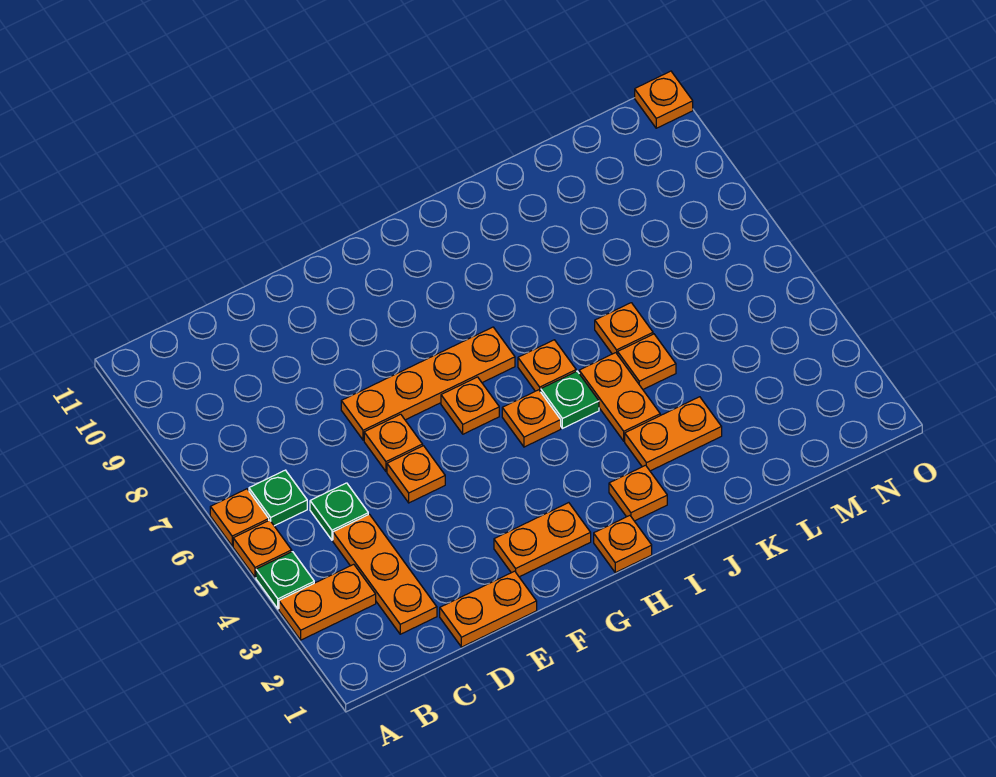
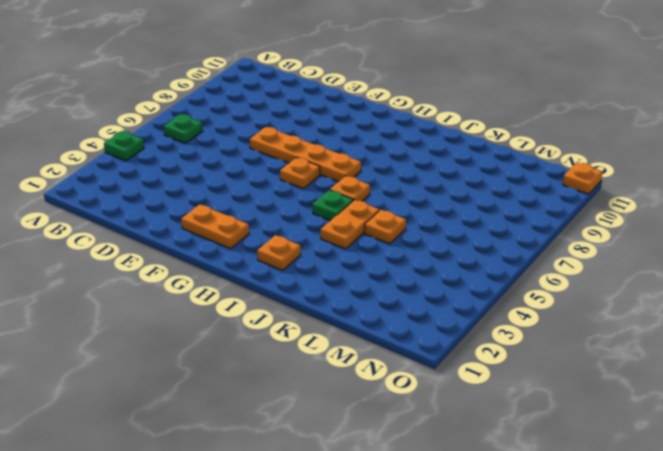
none -> orange 1x2 plate [279,564,376,640]
none -> orange 1x1 plate [233,520,292,577]
none -> orange 1x1 plate [210,489,269,546]

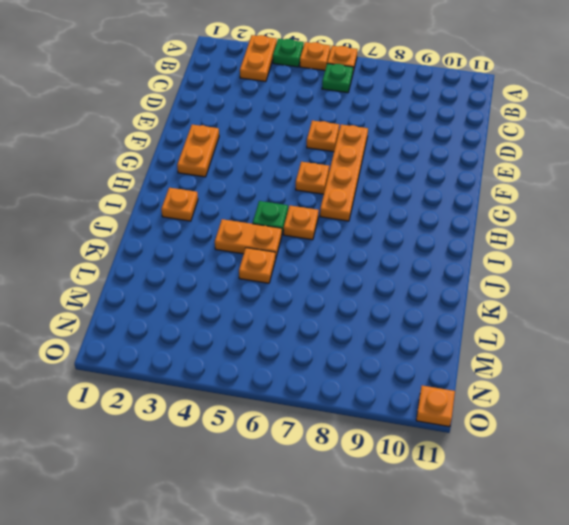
none -> orange 1x3 plate [333,514,437,634]
none -> green 1x1 plate [310,483,368,540]
none -> orange 1x2 plate [440,571,537,647]

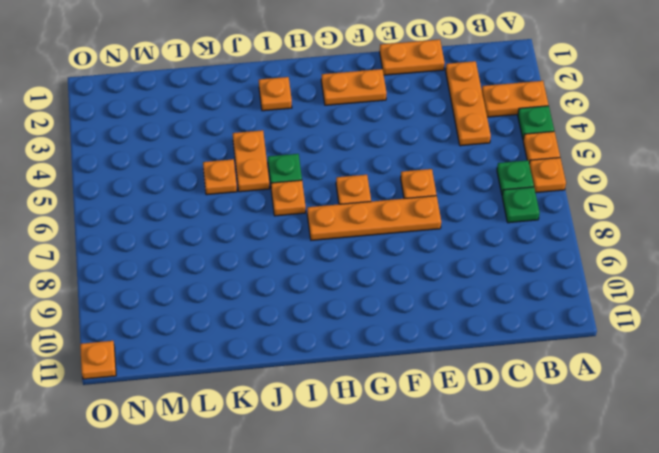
green 1x1 plate [502,187,540,223] -> green 1x1 plate moved to [310,483,368,540]
none -> orange 1x1 plate [387,446,445,503]
none -> orange 1x1 plate [594,516,652,573]
none -> orange 1x1 plate [502,390,561,447]

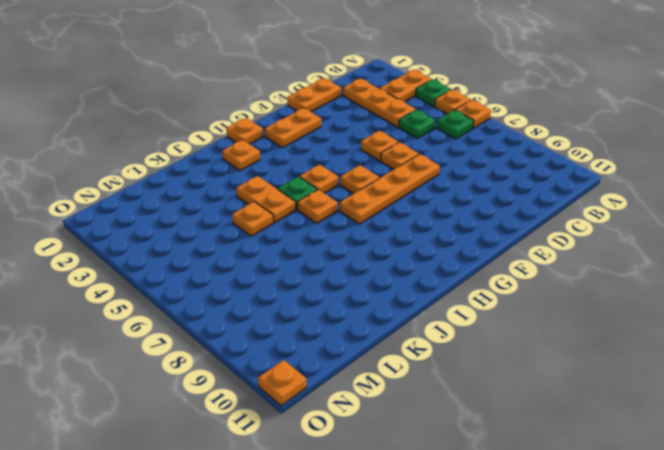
none -> orange 1x2 plate [625,397,722,471]
none -> orange 1x1 plate [595,303,653,355]

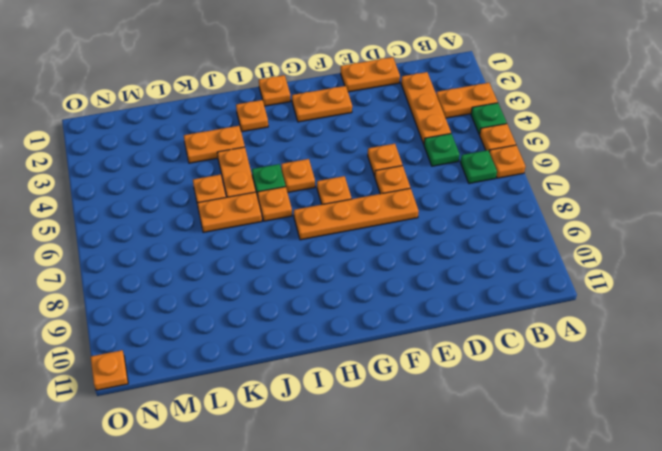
orange 1x2 plate [197,192,262,232] -> orange 1x1 plate [595,303,653,355]

